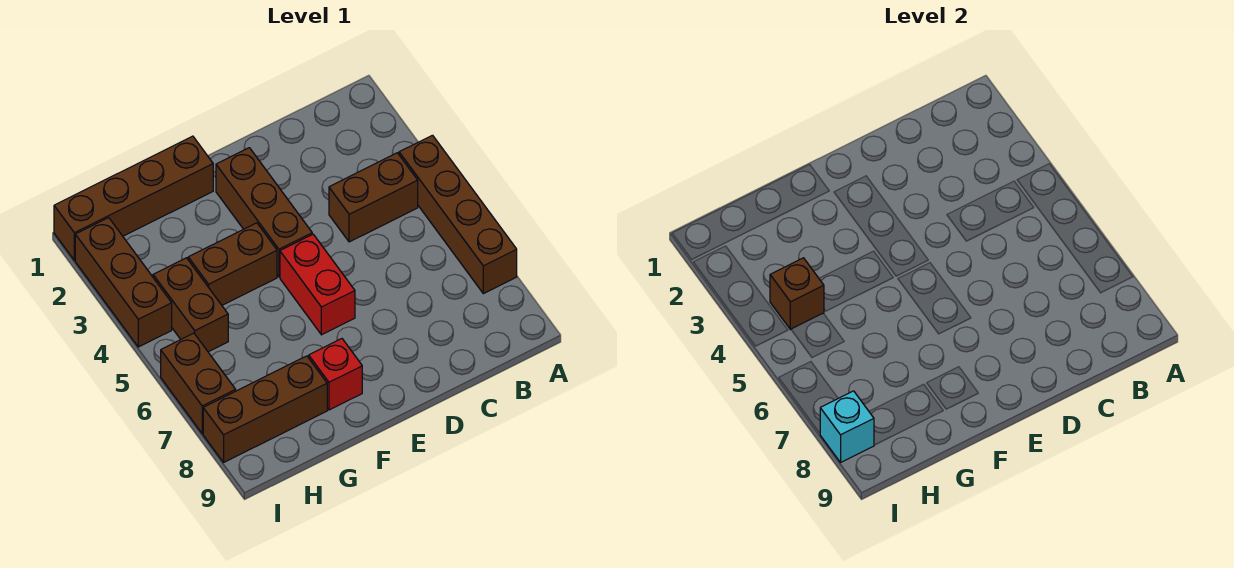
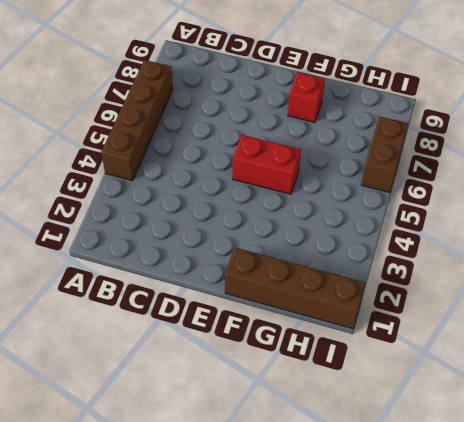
red 1x2 brick [233,135,301,194] -> red 1x2 brick turned to [280,234,355,335]
none -> brown 1x2 brick [329,153,418,242]
none -> brown 1x3 brick [216,148,312,277]
none -> brown 1x2 brick [188,223,277,305]

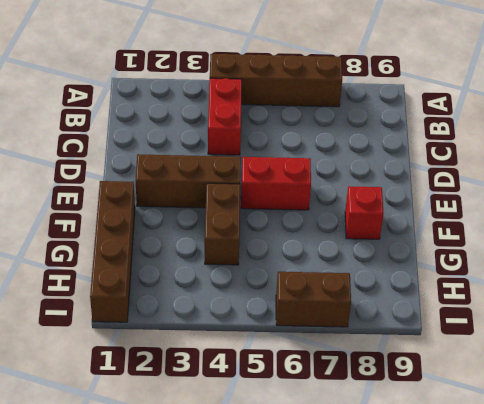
red 1x2 brick [208,78,242,155] -> brown 1x2 brick [329,153,418,242]
none -> brown 1x3 brick [203,356,327,462]
none -> brown 1x2 brick [153,258,228,352]
none -> brown 1x3 brick [75,218,172,347]

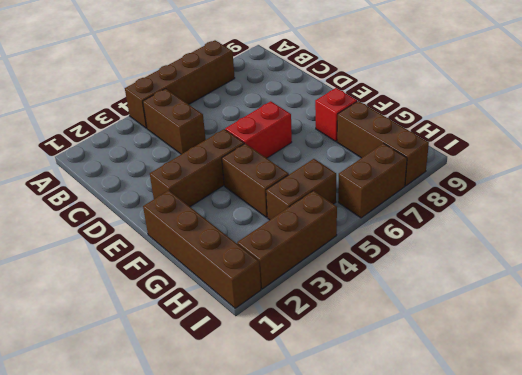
none -> brown 1x1 brick [770,258,824,330]
none -> cyan 1x1 brick [820,391,874,462]

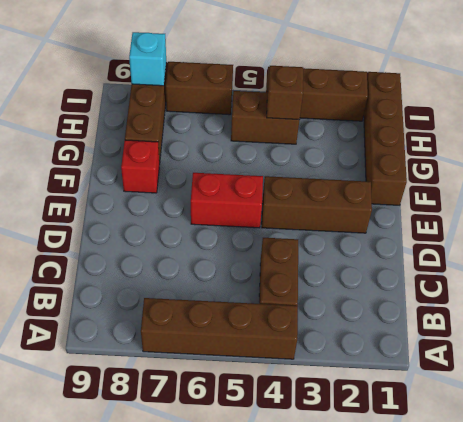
none -> brown 1x2 brick [188,223,277,305]

